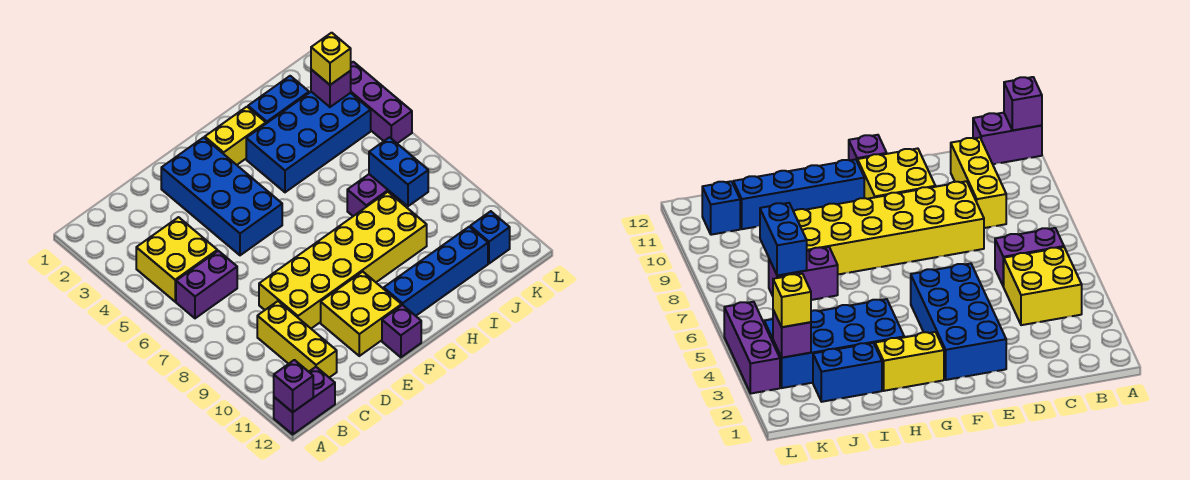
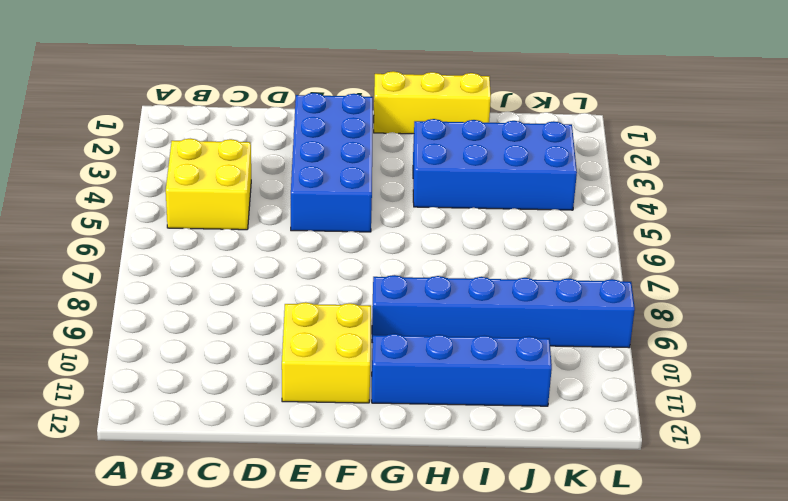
yellow 1x3 brick [374,71,491,134] -> yellow 1x3 brick turned to [257,301,337,378]
blue 1x6 brick [372,275,635,348] -> yellow 2x6 brick [259,192,427,329]
none -> purple 1x2 brick [274,367,335,434]
none -> purple 1x2 brick [176,251,237,318]
none -> purple 1x1 brick [382,305,421,357]

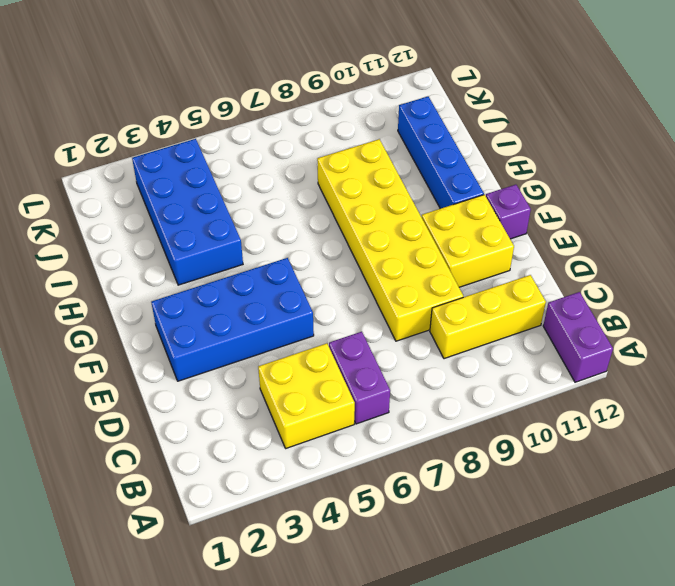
none -> yellow 1x2 brick [205,107,266,165]
none -> blue 1x2 brick [248,76,309,123]
none -> purple 1x2 brick [347,174,402,216]

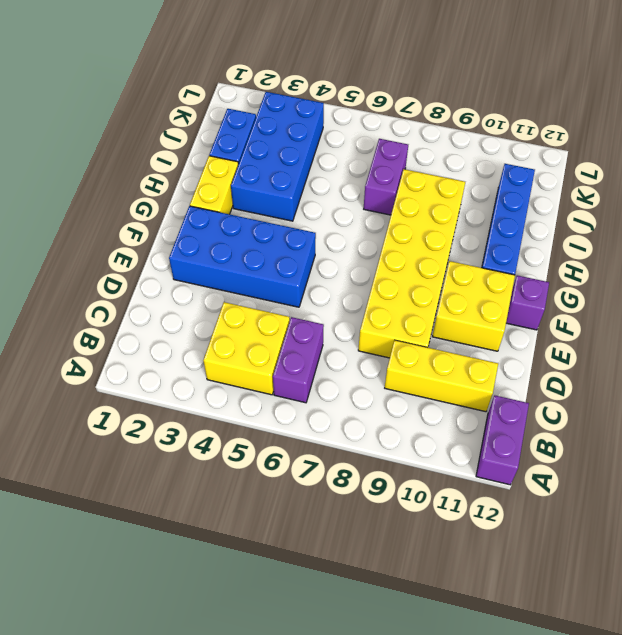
none -> blue 1x1 brick [470,211,510,264]
none -> purple 1x3 brick [351,62,412,144]
none -> purple 1x1 brick [274,360,313,412]

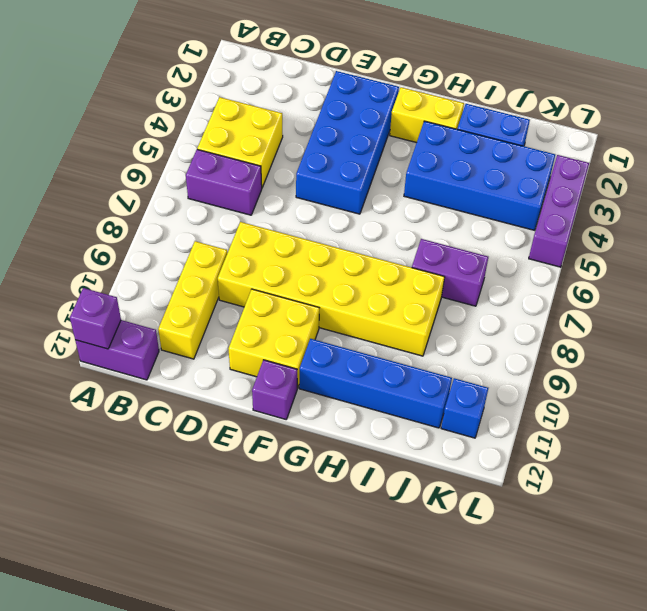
none -> blue 1x2 brick [369,137,428,206]
none -> purple 1x1 brick [311,70,351,107]
none -> yellow 1x1 brick [311,33,351,85]

